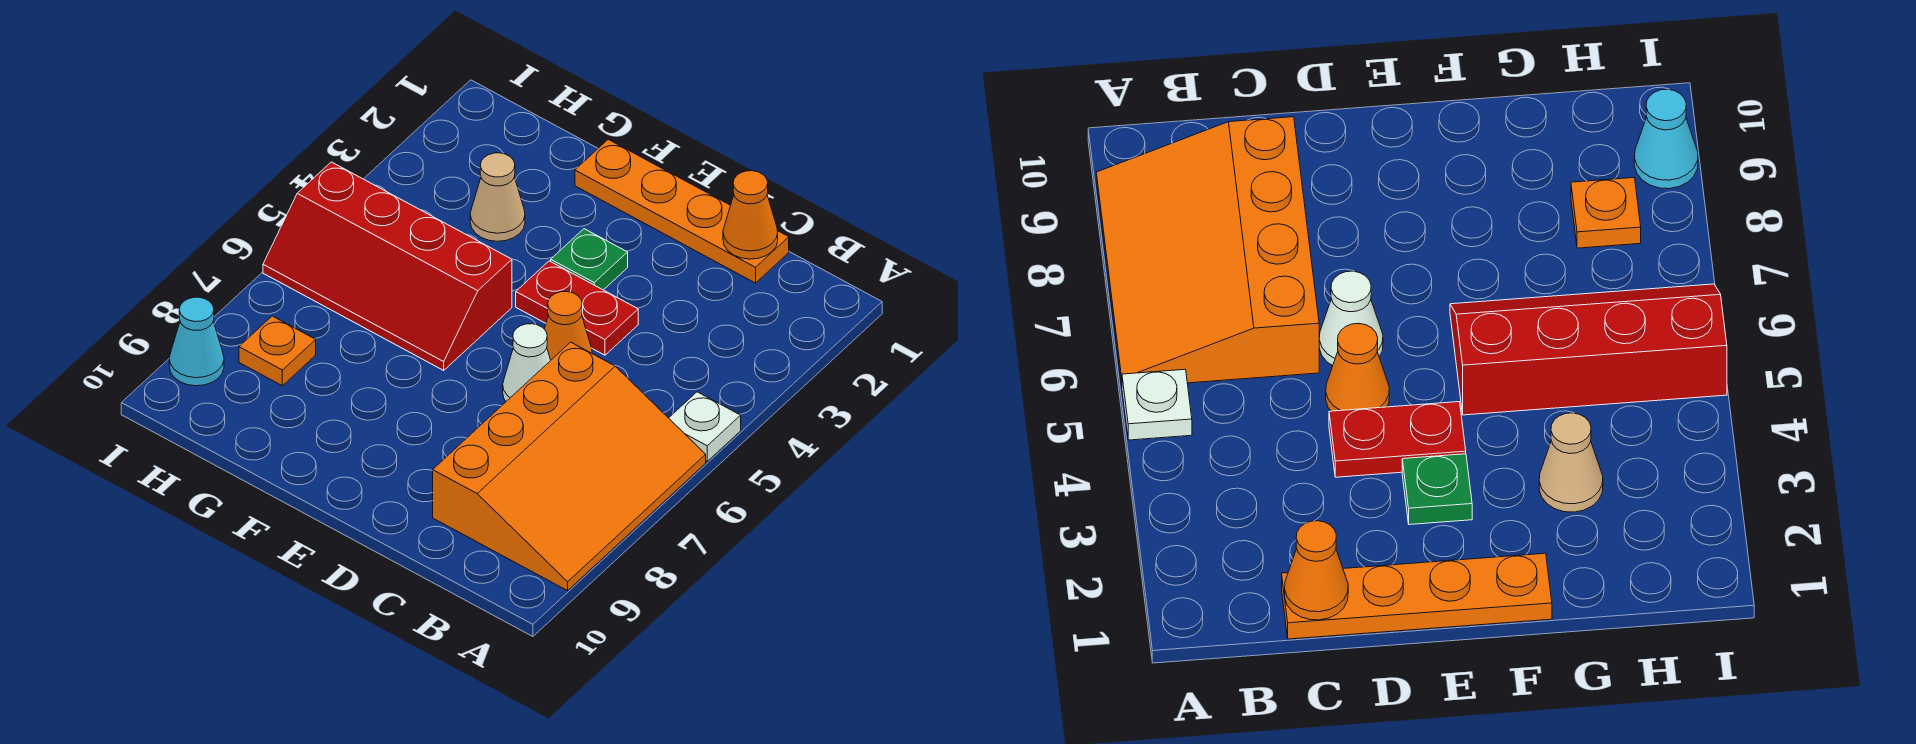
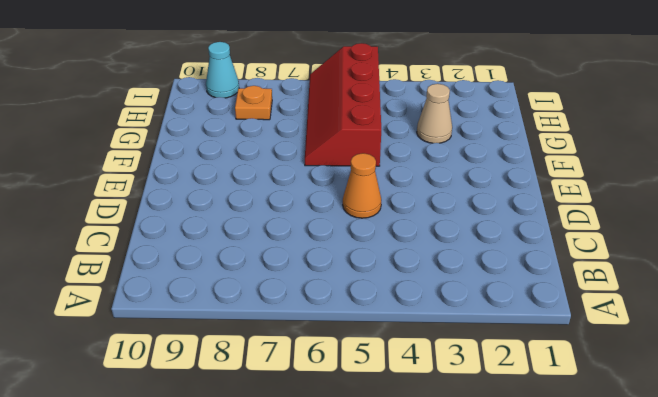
none -> white 1x1 plate [669,392,741,461]
none -> orange 3x4 slope [433,342,706,591]
none -> orange 1x4 plate [575,139,789,283]

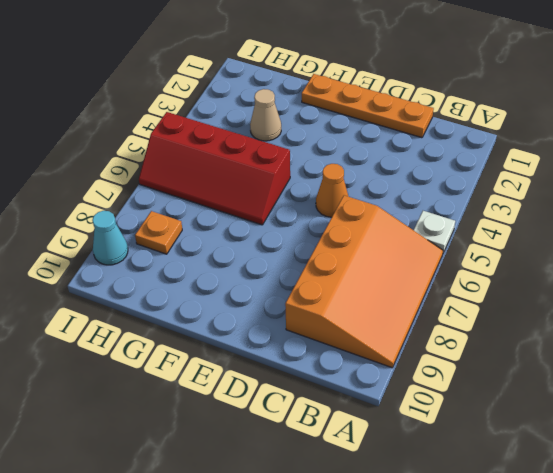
none -> red 1x2 plate [516,261,638,355]
none -> white 1x1 cone [503,324,551,401]
none -> green 1x1 plate [551,229,628,290]

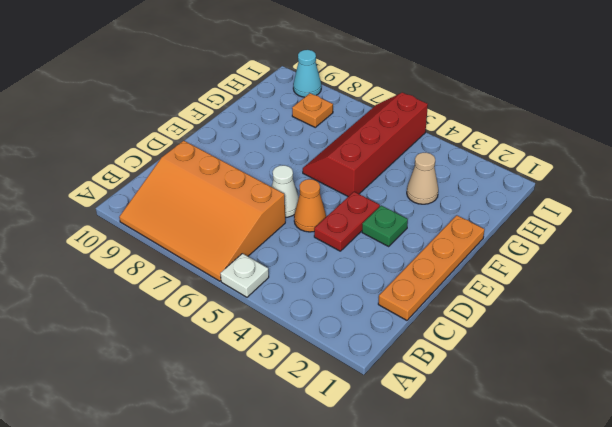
none -> orange 1x1 cone [723,171,778,259]

